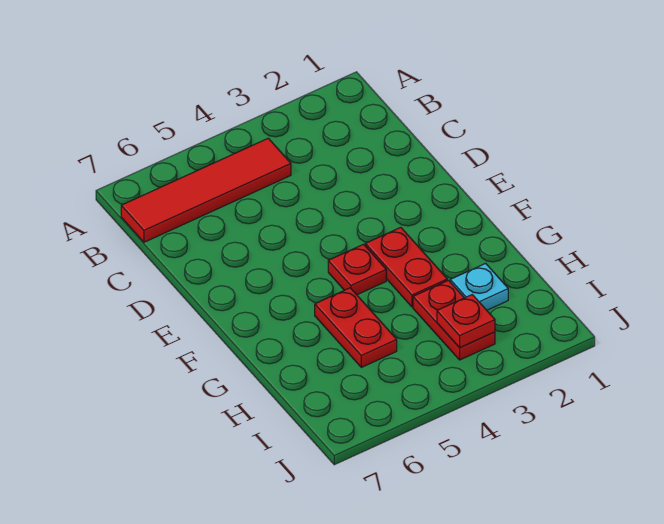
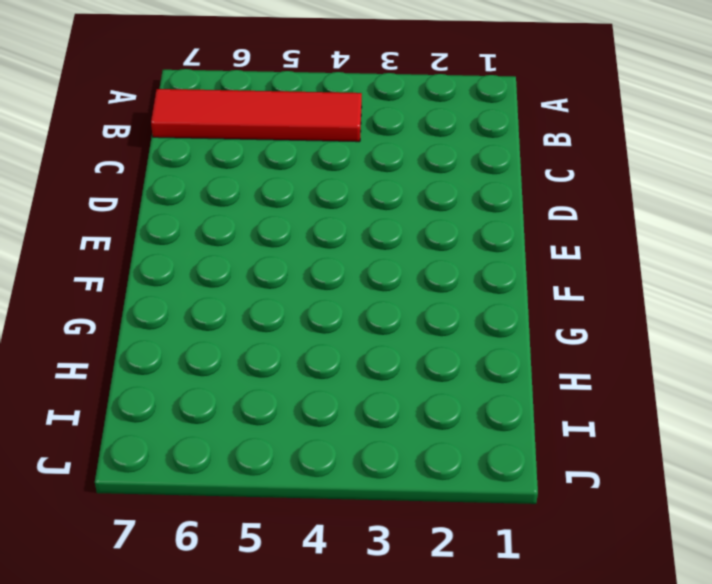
none -> red 1x2 plate [365,227,447,307]
none -> red 1x1 plate [328,244,386,295]

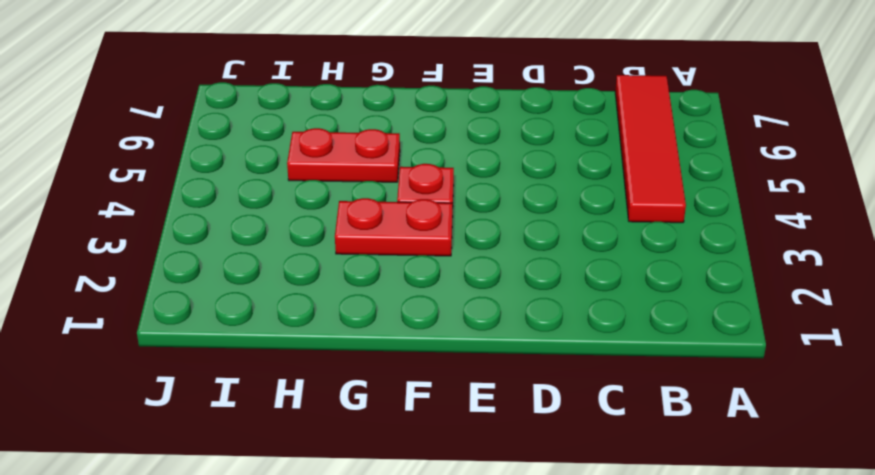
none -> cyan 1x1 plate [450,263,508,310]
none -> red 1x2 plate [413,280,495,360]

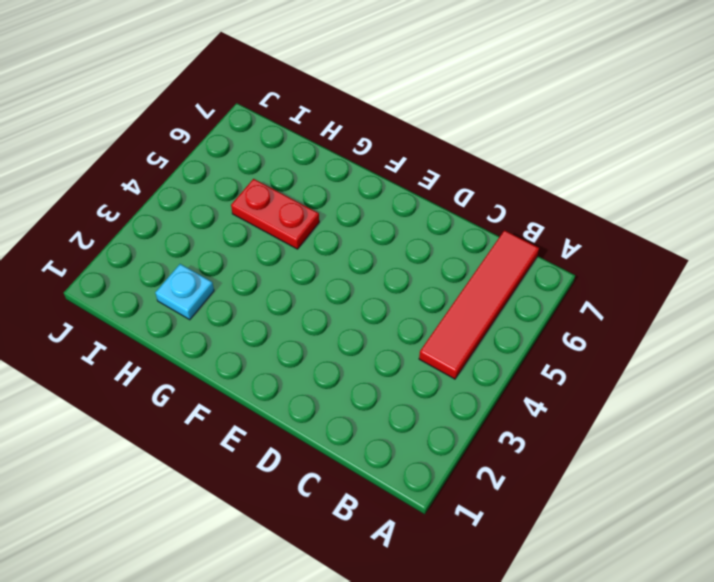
none -> red 1x2 plate [365,227,447,307]
none -> red 1x1 plate [328,244,386,295]

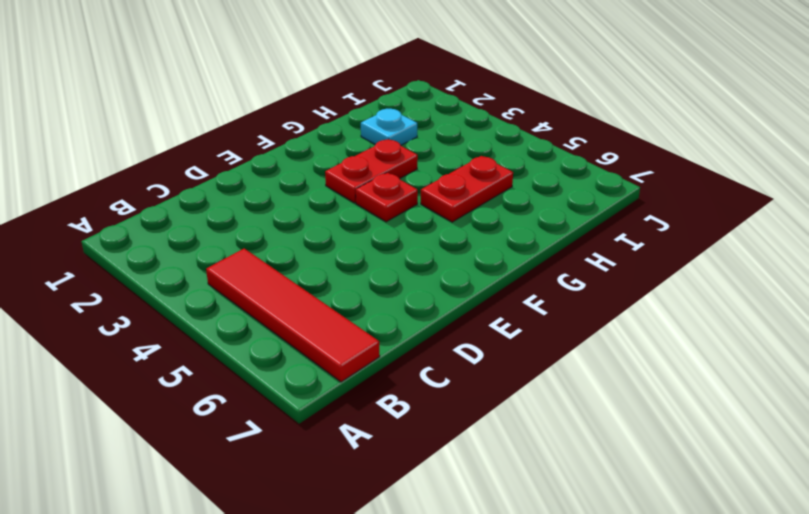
none -> red 1x2 plate [413,280,495,360]
none -> red 1x1 plate [437,295,495,348]

